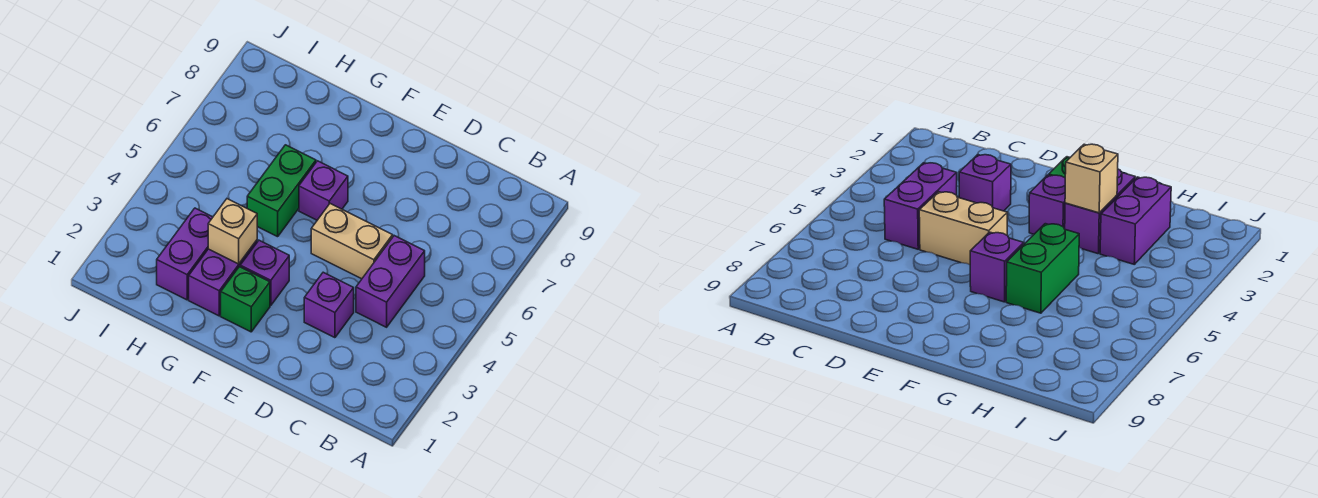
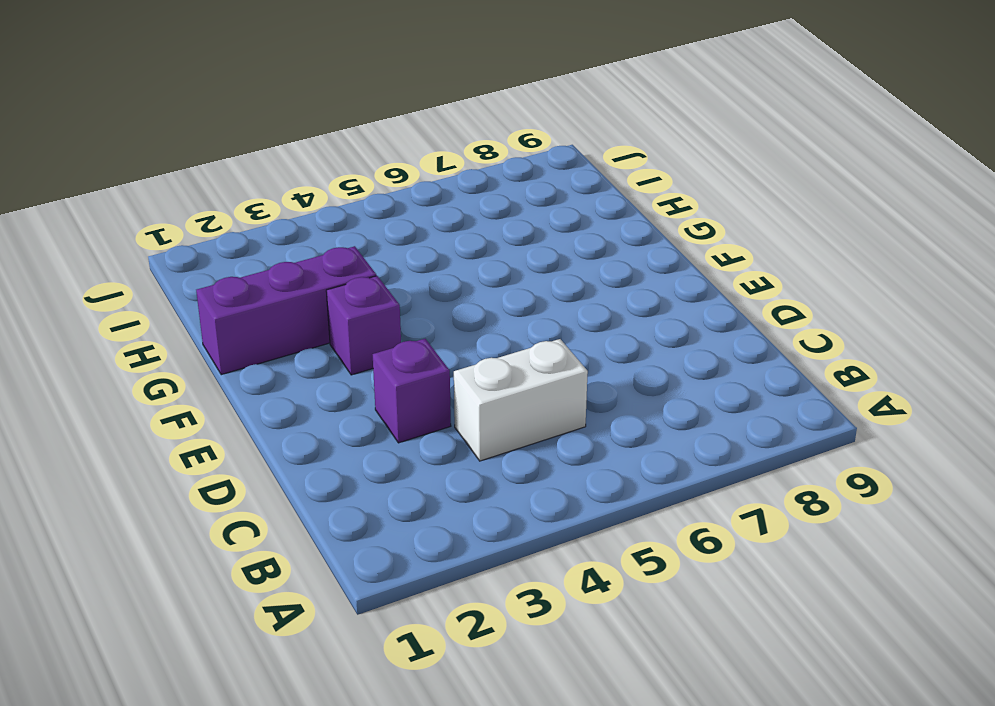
white 1x2 brick [454,339,588,461] -> purple 1x2 brick [356,236,425,327]
purple 1x3 brick [196,246,376,375] -> purple 1x2 brick [189,240,257,316]
none -> tan 1x2 brick [311,204,393,279]
none -> green 1x1 brick [221,267,270,332]

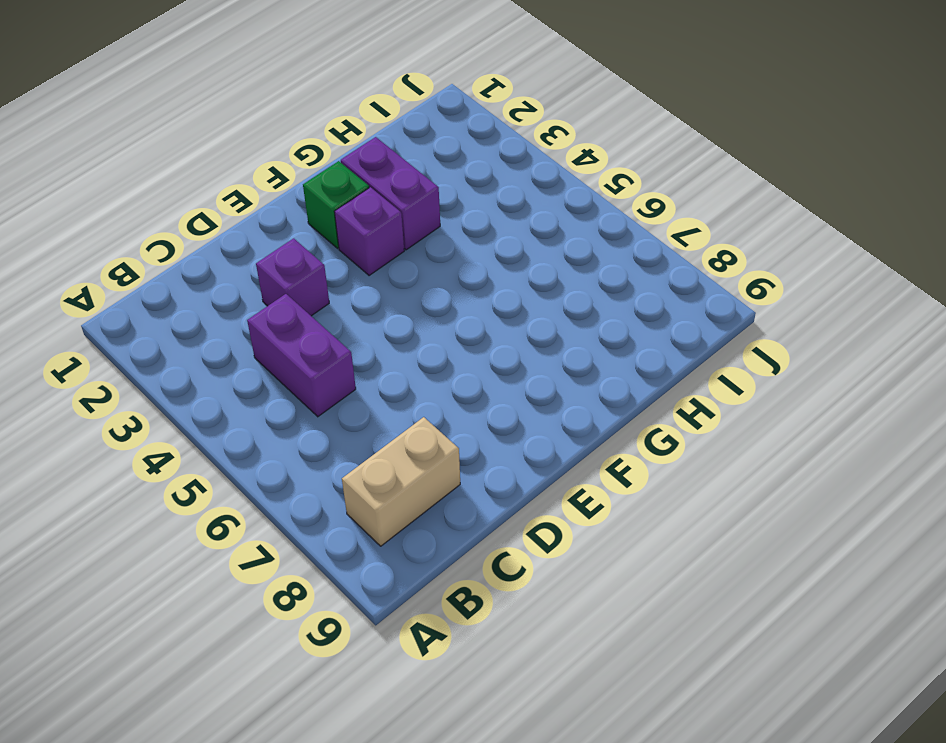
tan 1x2 brick [342,417,460,546] -> tan 1x2 brick moved to [311,204,393,279]
none -> purple 1x1 brick [299,161,348,220]
none -> green 1x2 brick [247,145,316,237]

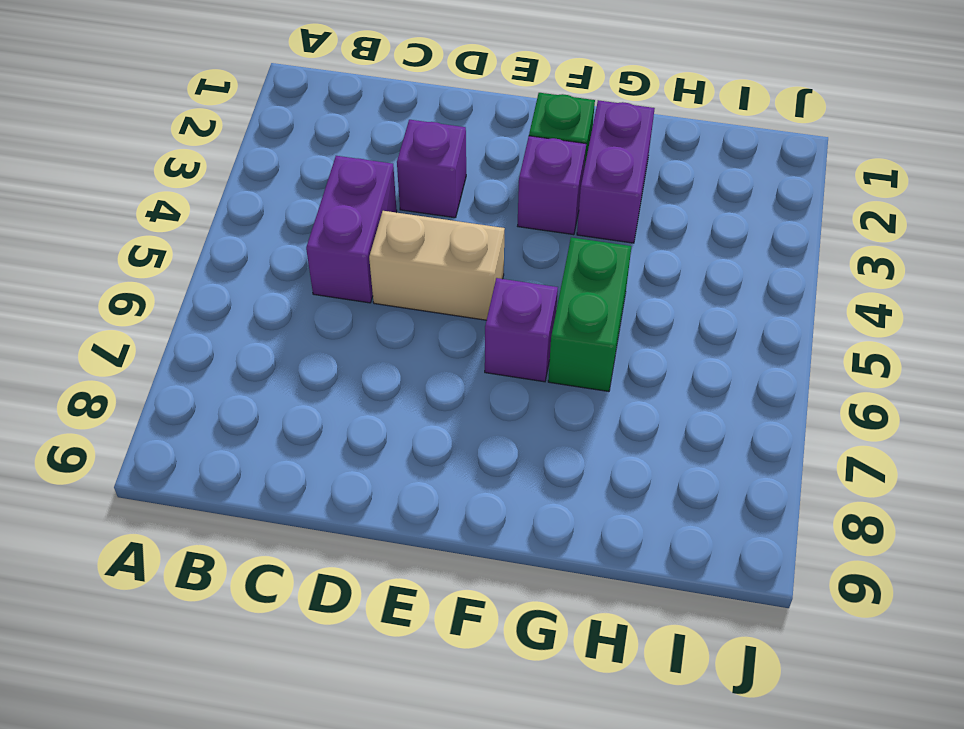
none -> purple 1x2 brick [157,208,213,300]
none -> tan 1x1 brick [208,199,257,264]

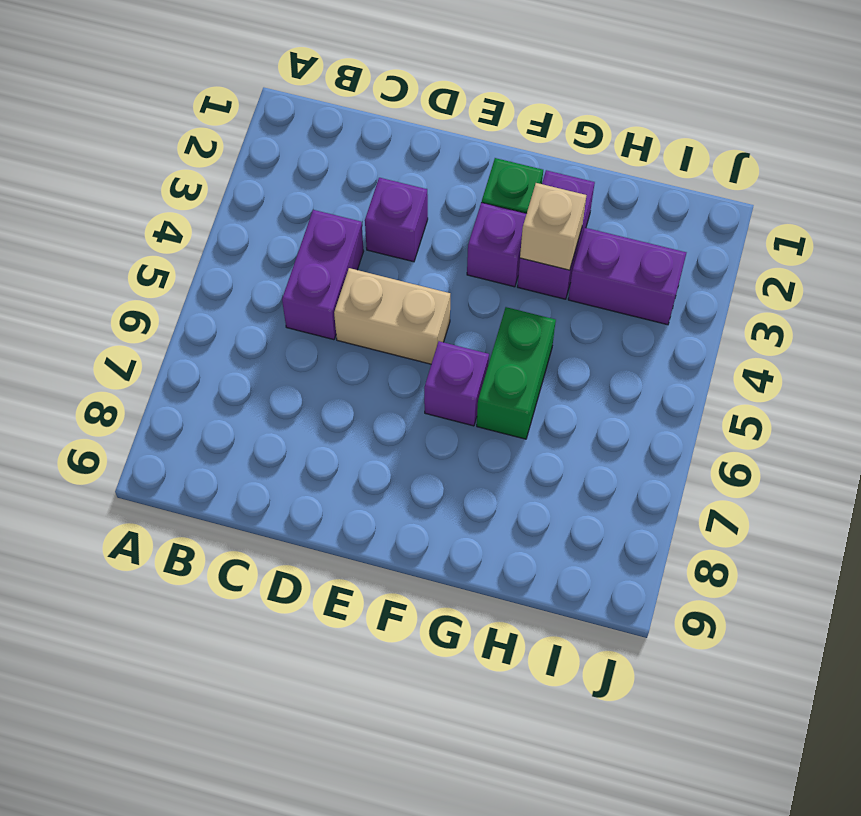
purple 1x2 brick [568,228,686,325] -> purple 1x2 brick turned to [157,208,213,300]

